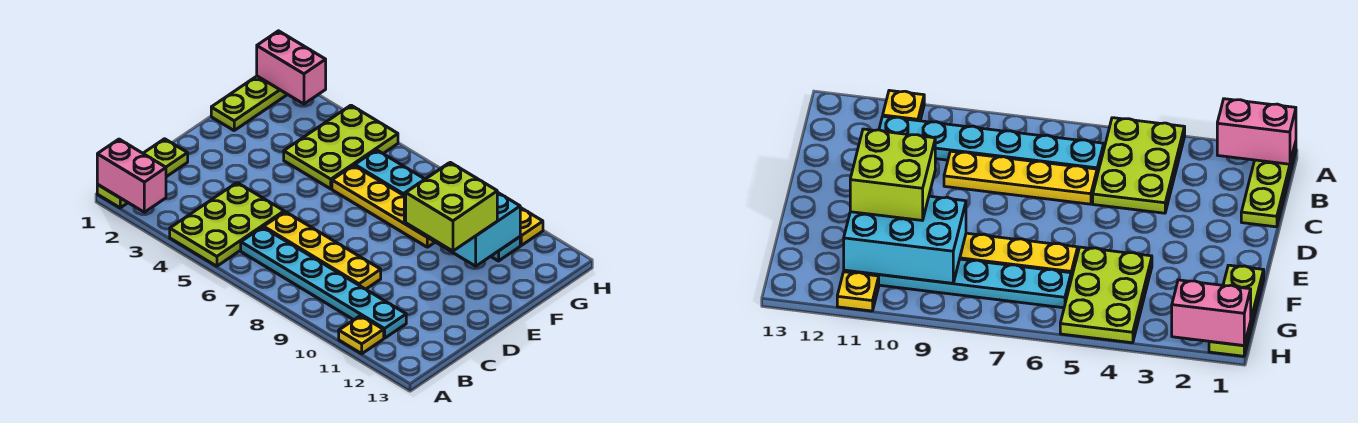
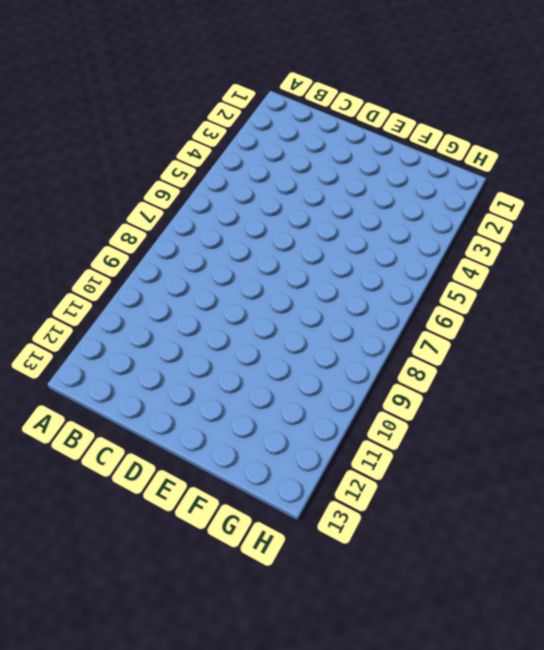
none -> lime 1x3 plate [97,139,188,208]
none -> lime 2x3 plate [170,183,284,266]
none -> yellow 1x1 plate [339,316,384,354]

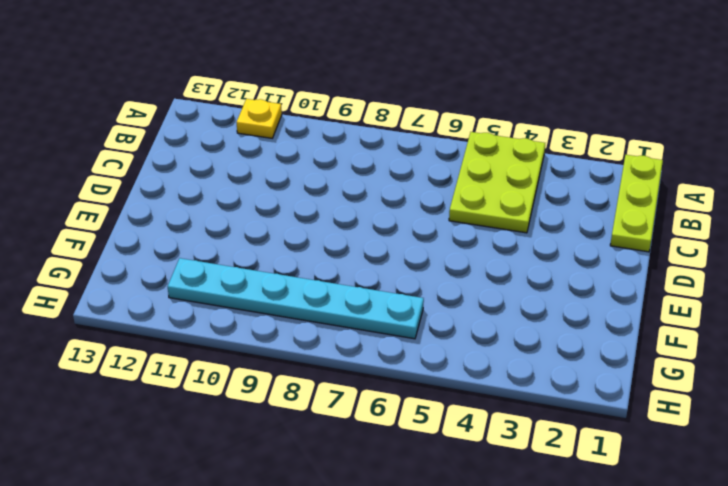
none -> cyan 1x6 plate [241,227,406,338]
none -> yellow 1x4 plate [264,212,381,289]
none -> lime 1x3 plate [211,76,288,130]

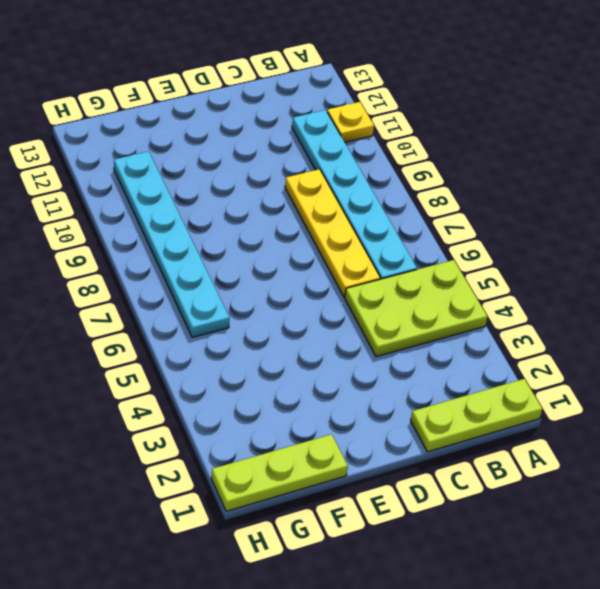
none -> lime 2x3 plate [284,105,398,189]
none -> yellow 1x4 plate [332,165,435,247]
none -> yellow 1x1 plate [520,208,543,245]

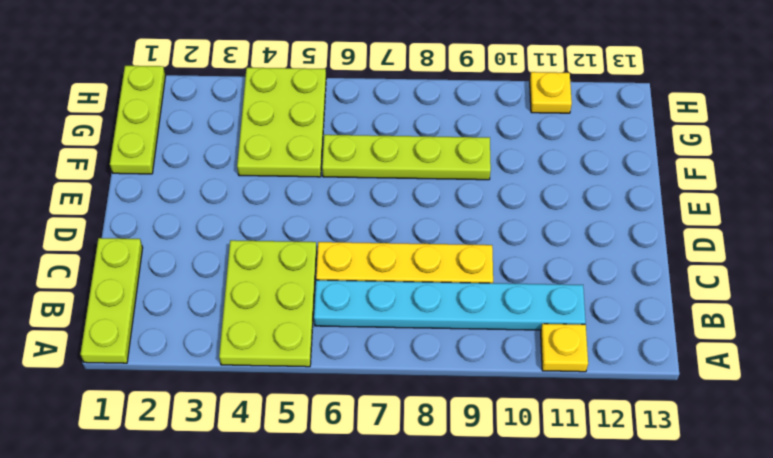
lime 1x4 plate [322,135,491,180] -> yellow 1x4 plate [332,165,435,247]
none -> cyan 1x6 plate [355,150,520,261]
none -> pink 1x2 brick [97,139,166,212]
none -> cyan 2x3 brick [404,169,520,266]

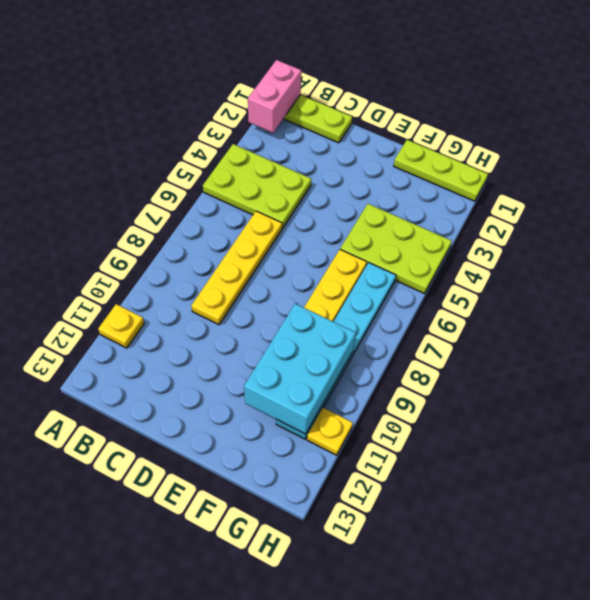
none -> cyan 1x6 plate [241,227,406,338]
none -> pink 1x2 brick [257,31,326,104]
none -> lime 2x2 brick [406,162,497,251]

